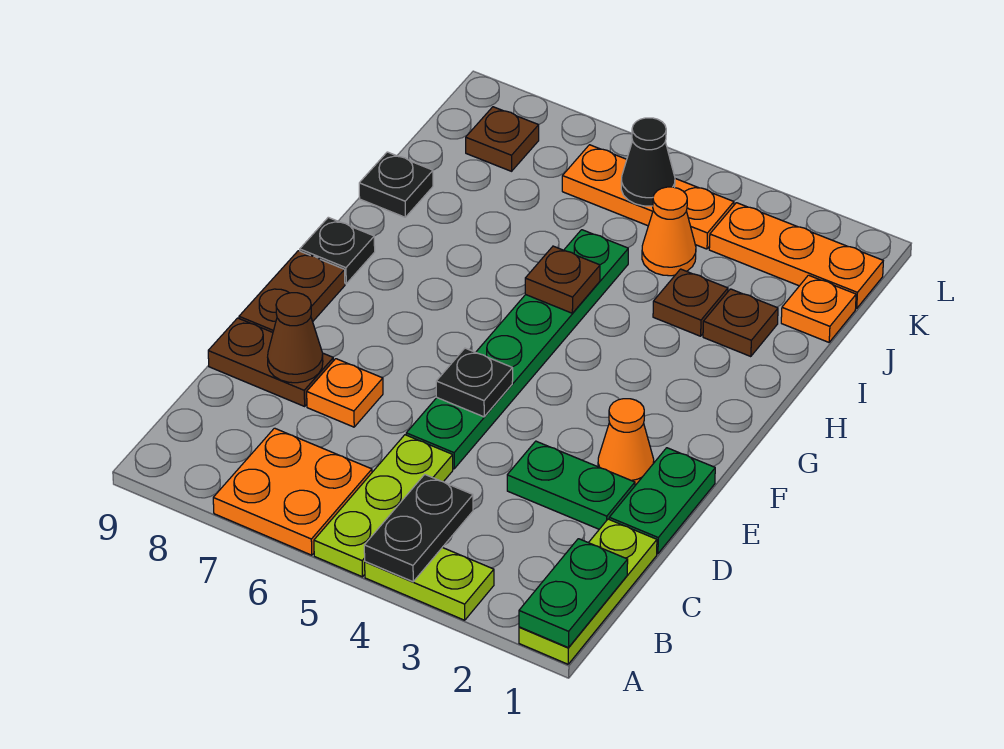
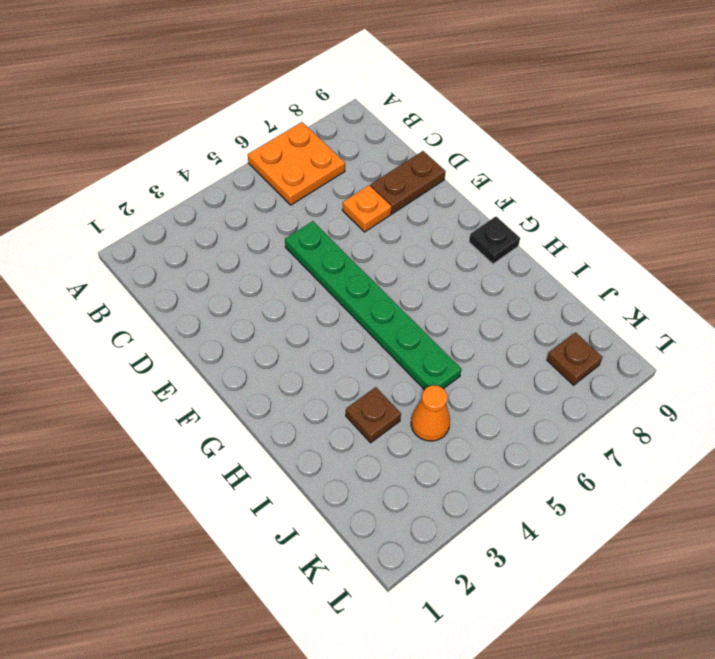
none -> lime 1x3 plate [519,519,657,664]
none -> lime 1x2 plate [365,548,494,620]
none -> lime 1x3 plate [314,435,453,577]

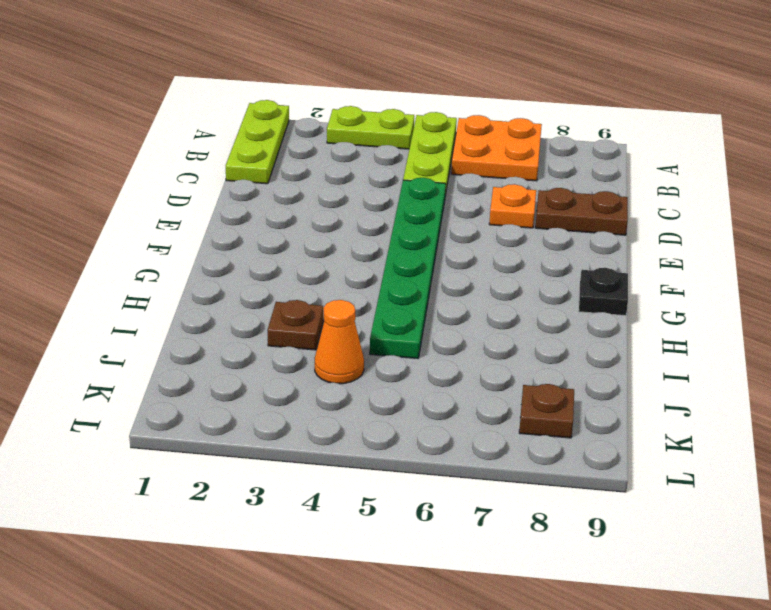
none -> green 1x2 plate [609,448,715,554]
none -> green 1x2 plate [507,441,635,529]
none -> orange 1x1 cone [598,399,654,485]

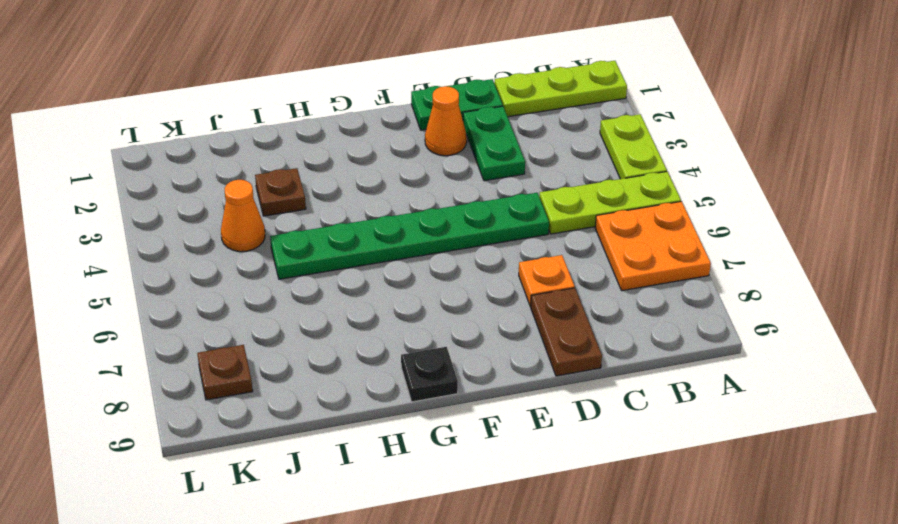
none -> brown 1x2 plate [239,251,345,332]
none -> brown 1x1 plate [703,289,778,357]
none -> black 1x1 plate [359,152,433,217]

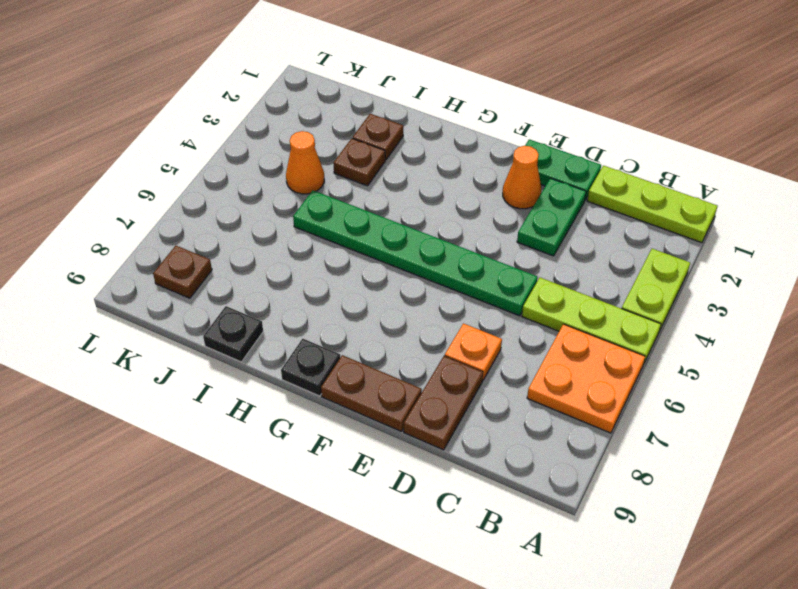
none -> orange 1x1 plate [781,275,856,342]
none -> orange 1x3 plate [709,203,883,309]
none -> orange 1x3 plate [562,145,734,249]

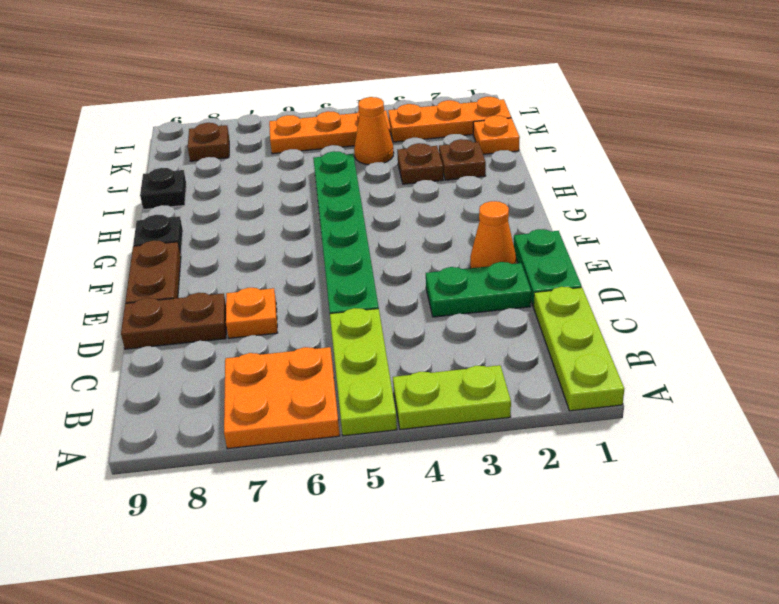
none -> green 1x2 plate [519,539,628,648]
none -> black 1x2 plate [364,475,473,582]
none -> brown 1x1 cone [268,293,323,383]

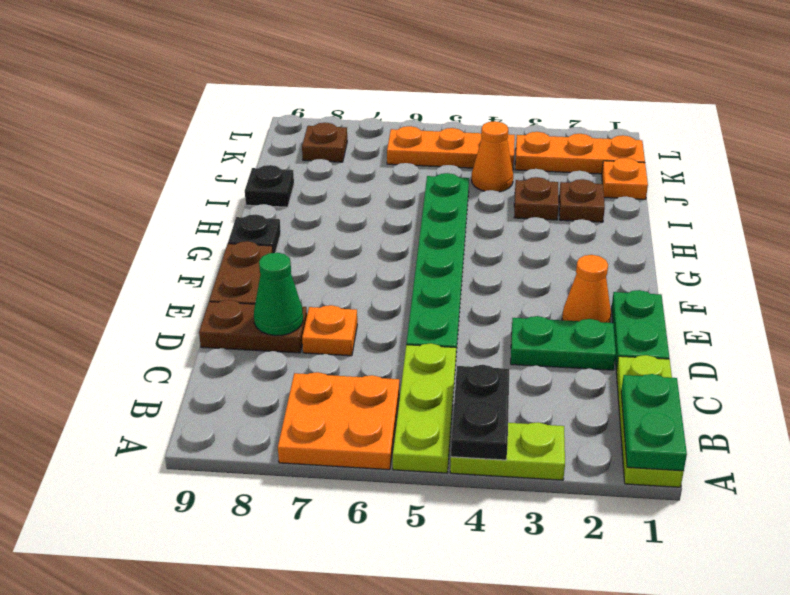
green 1x1 cone [254,253,303,336] -> brown 1x1 cone [268,293,323,383]
none -> black 1x1 plate [436,348,513,417]
none -> brown 1x1 plate [525,246,600,313]
none -> black 1x1 cone [621,118,675,206]

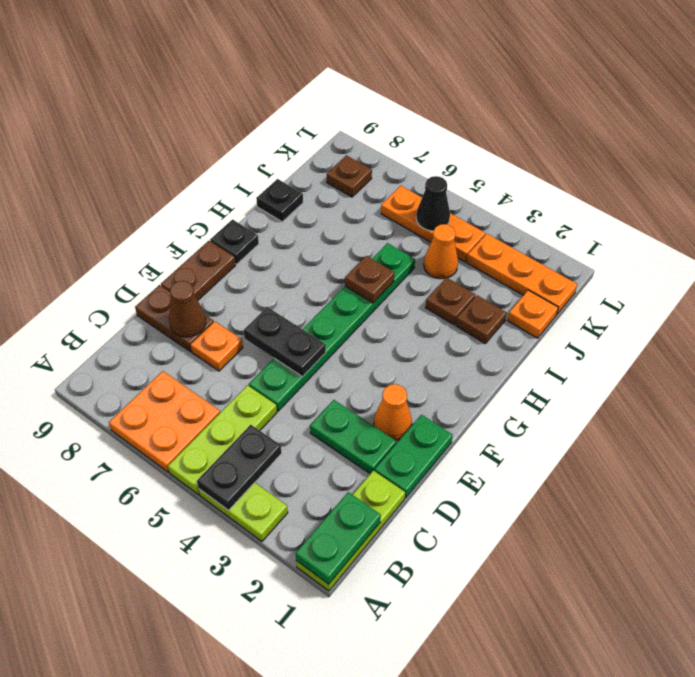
black 1x2 plate [244,307,326,377] -> black 1x1 plate [436,348,513,417]

